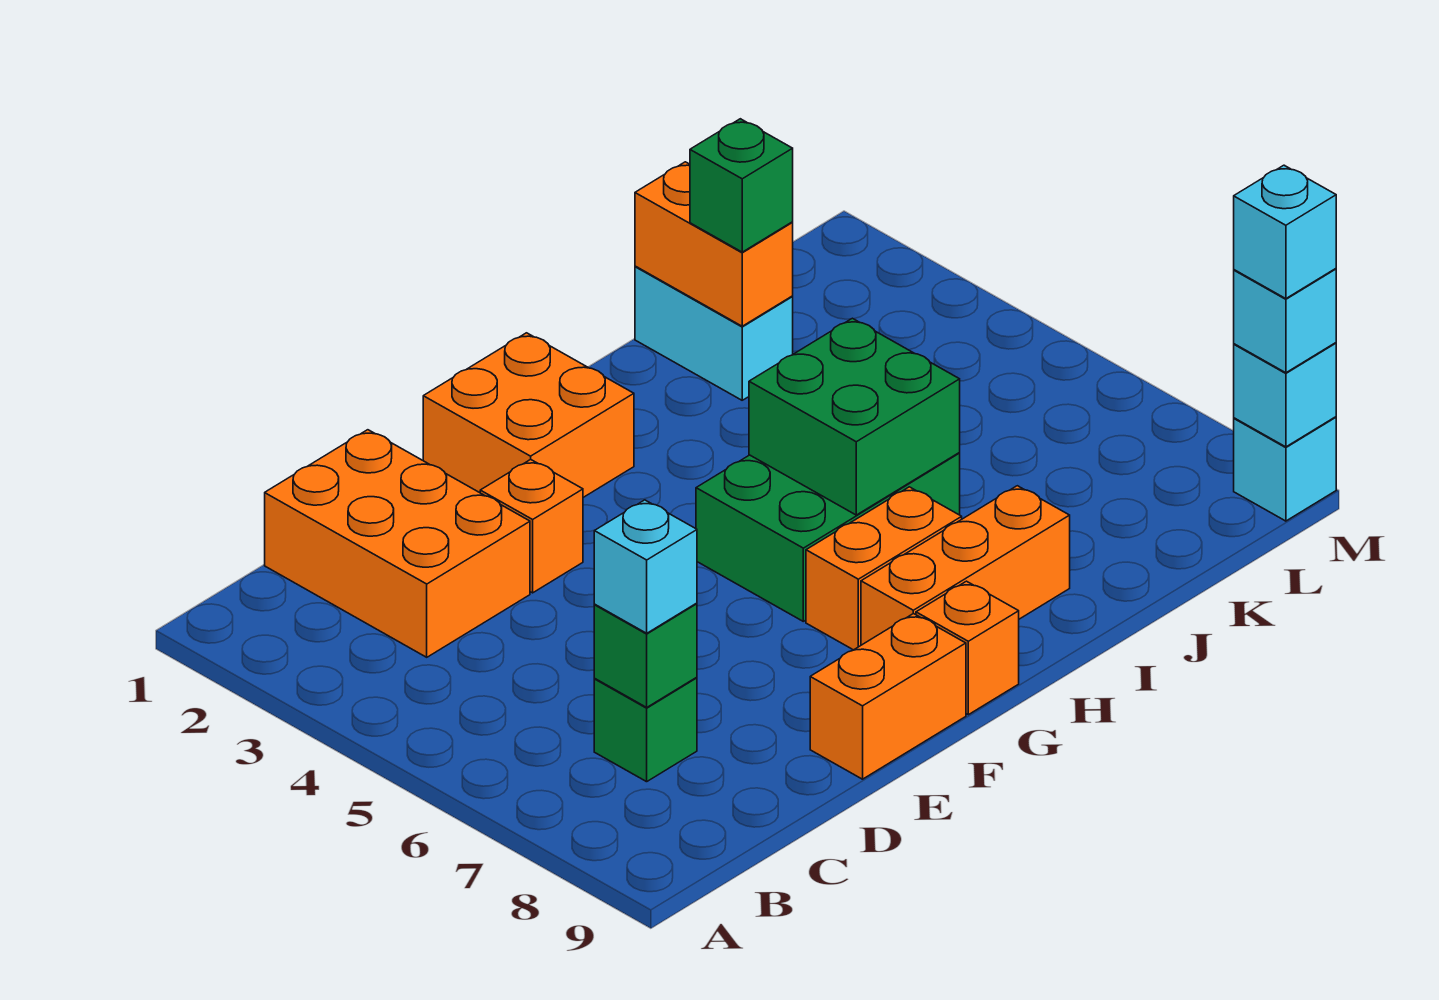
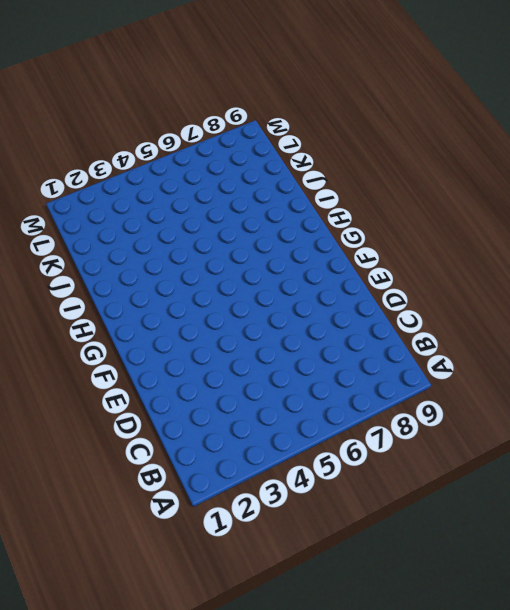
none -> orange 2x3 brick [265,430,530,657]
none -> green 1x1 brick [594,677,697,782]
none -> orange 1x1 brick [480,459,583,593]

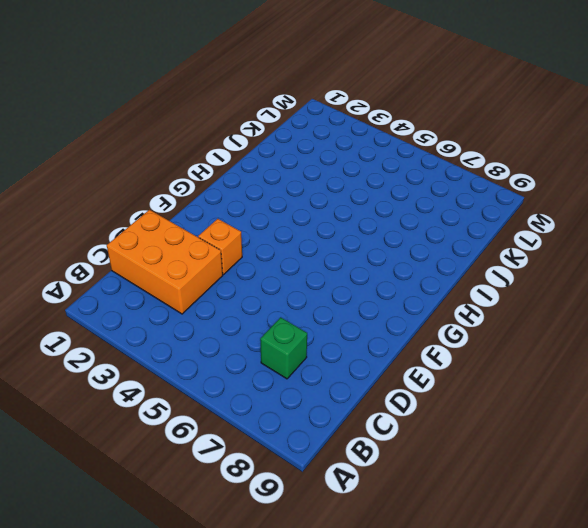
none -> orange 1x2 brick [810,613,966,779]
none -> orange 2x2 brick [423,333,634,497]
none -> green 2x3 brick [696,453,960,621]

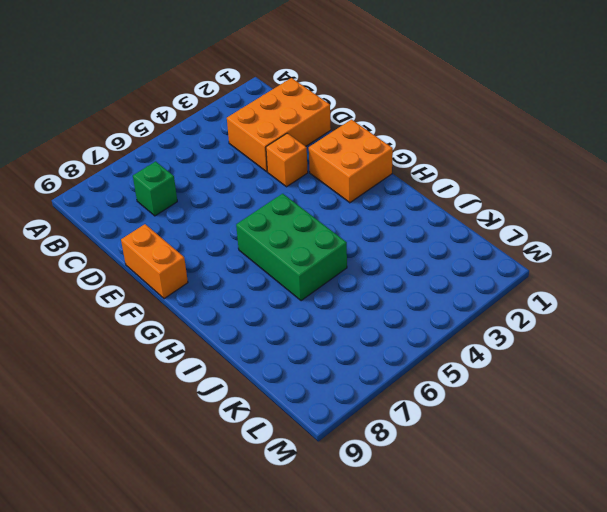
none -> orange 1x2 brick [806,487,962,650]
none -> orange 1x3 brick [861,486,1070,645]
none -> orange 1x1 brick [916,581,1019,715]

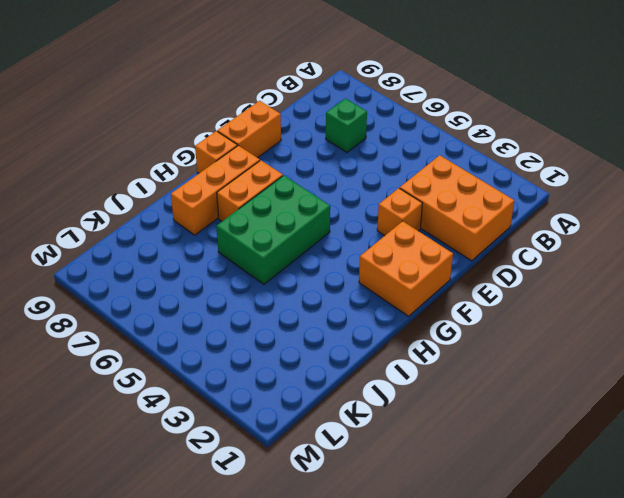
none -> cyan 1x2 brick [635,266,793,400]
none -> cyan 1x1 brick [1234,417,1336,521]
none -> green 1x1 brick [594,603,697,707]

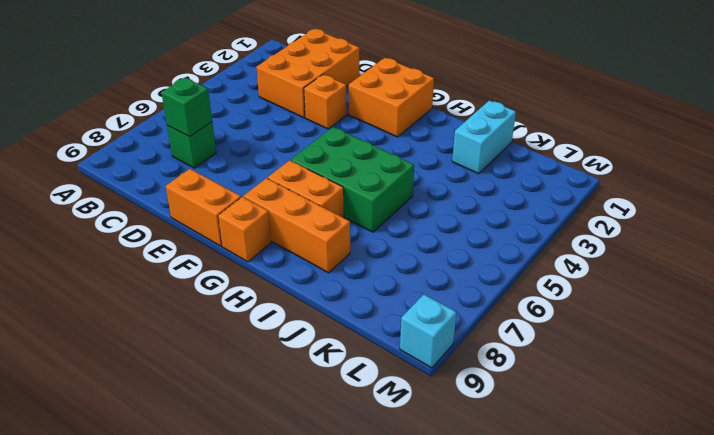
none -> green 2x2 brick [749,318,960,515]
none -> orange 1x2 brick [635,162,793,326]
none -> cyan 1x1 brick [1234,343,1336,447]

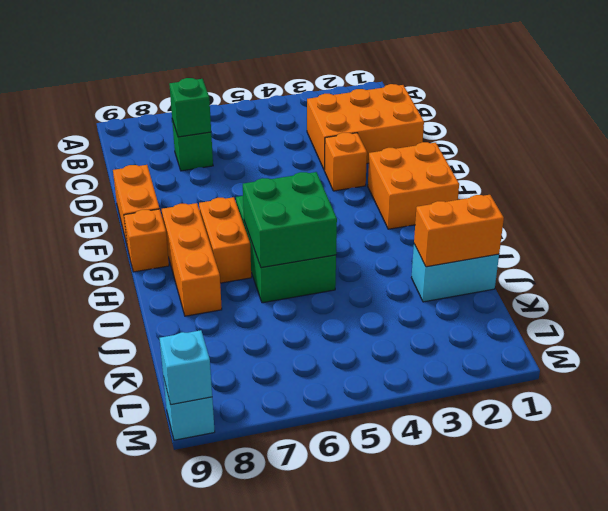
none -> cyan 1x1 brick [594,500,697,633]
none -> green 1x1 brick [690,119,793,252]
none -> cyan 1x1 brick [1234,269,1336,373]

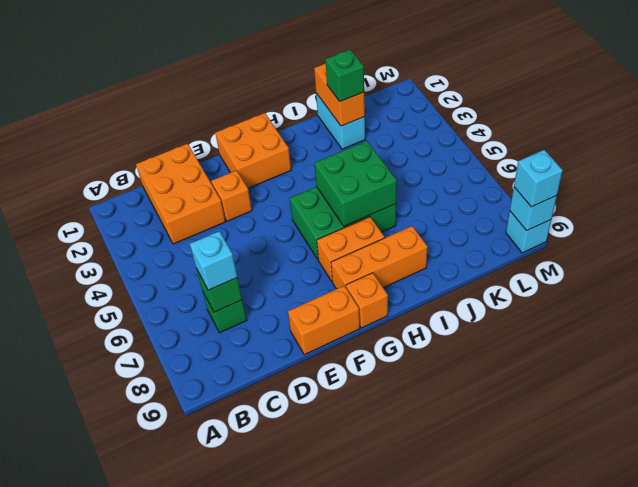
none -> cyan 1x1 brick [1234,165,1336,299]

